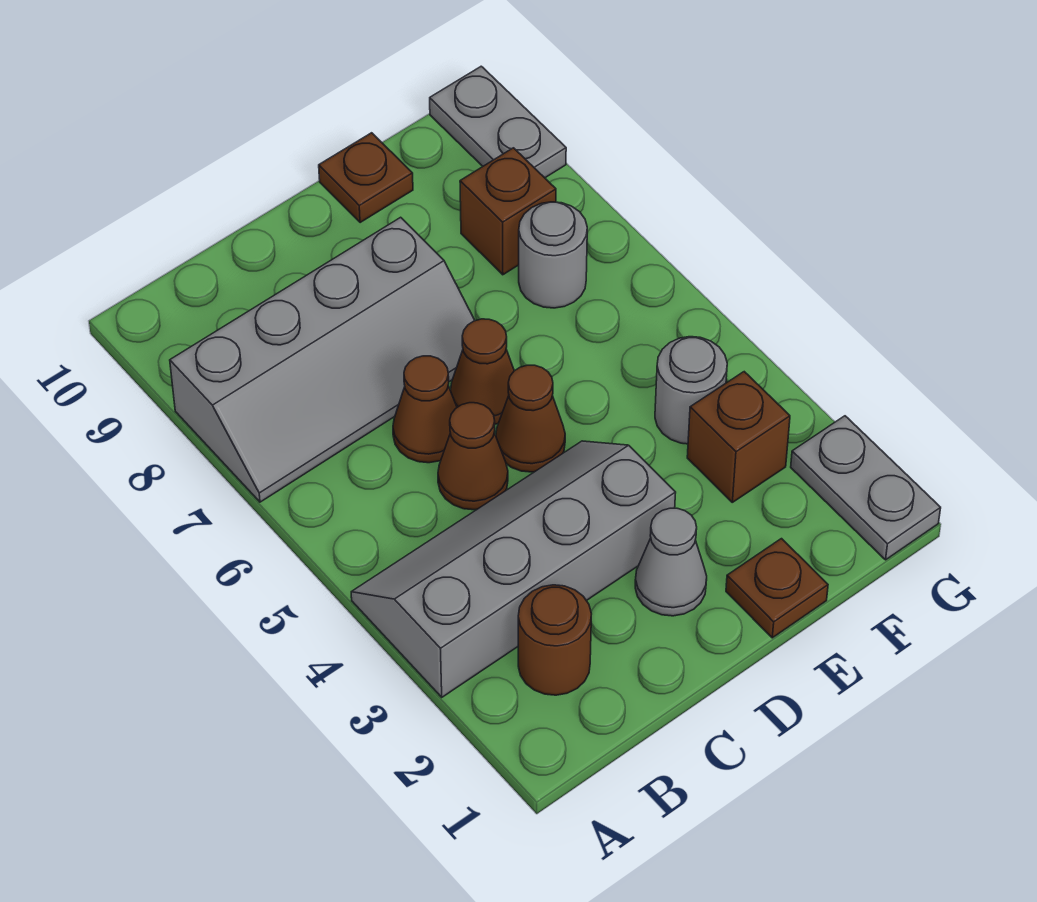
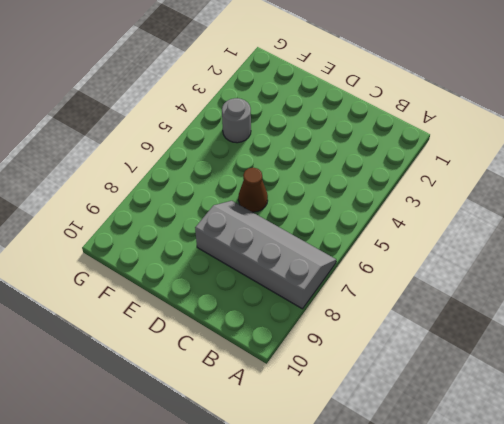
none -> grey 2x4 slope [351,441,676,697]
none -> brown 1x1 round brick [518,585,591,695]
none -> brown 1x1 cone [438,403,508,510]

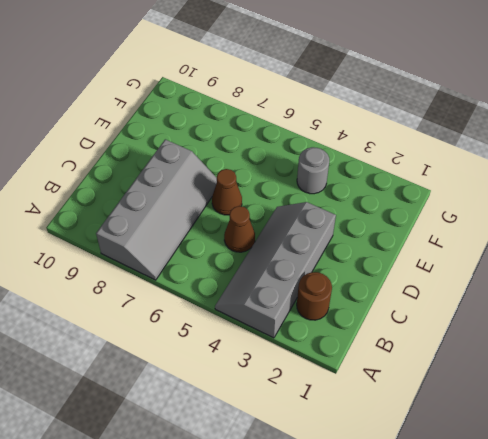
none -> brown 1x1 cone [393,356,457,463]
none -> grey 1x1 cone [635,508,707,616]
none -> brown 1x1 cone [496,365,565,472]

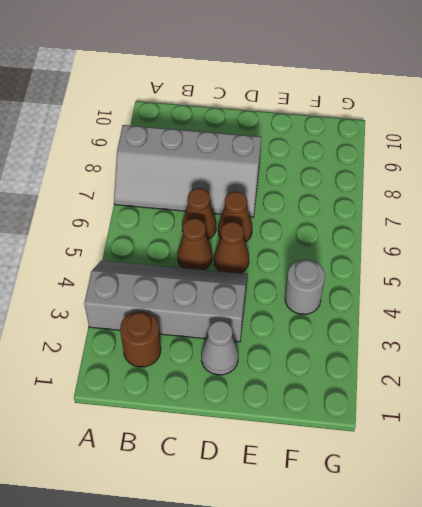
none -> brown 1x1 plate [726,539,828,638]
none -> brown 1x1 plate [319,133,413,223]
none -> brown 1x1 brick [687,372,790,502]

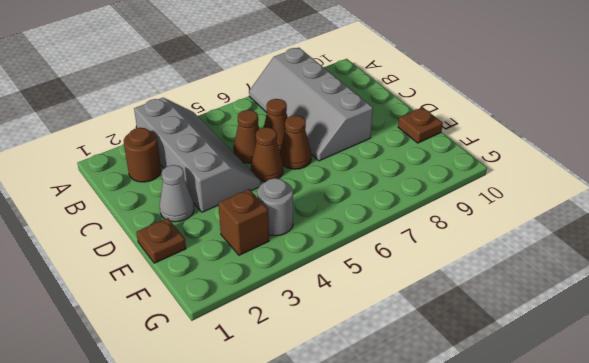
none -> grey 1x1 round brick [519,202,587,308]
none -> brown 1x1 brick [460,148,556,275]
none -> grey 1x2 plate [791,416,941,560]

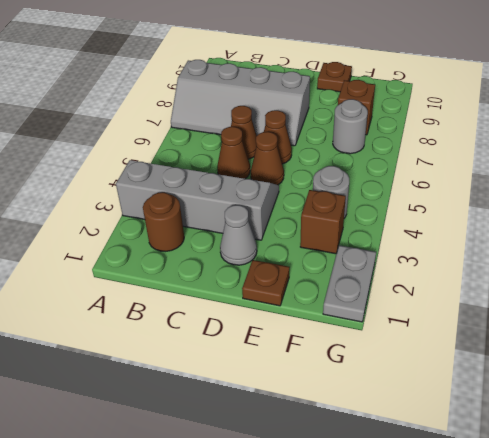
none -> grey 1x2 plate [430,66,566,178]

